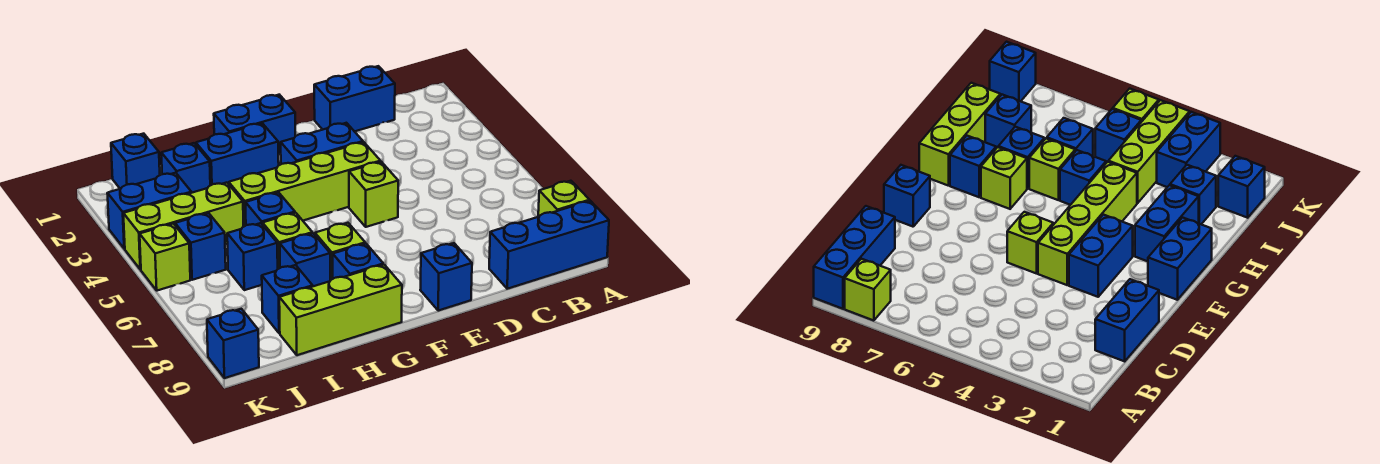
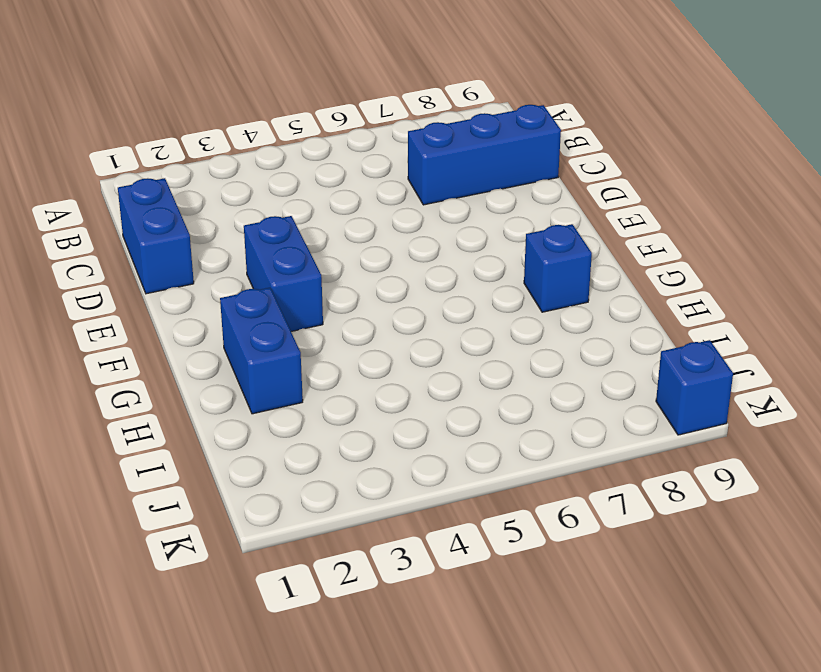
blue 1x3 brick [408,105,561,205] -> blue 1x3 brick turned to [489,201,609,289]
none -> lime 1x1 brick [538,181,590,217]
none -> lime 1x4 brick [229,142,381,227]
none -> lime 1x1 brick [349,162,398,227]

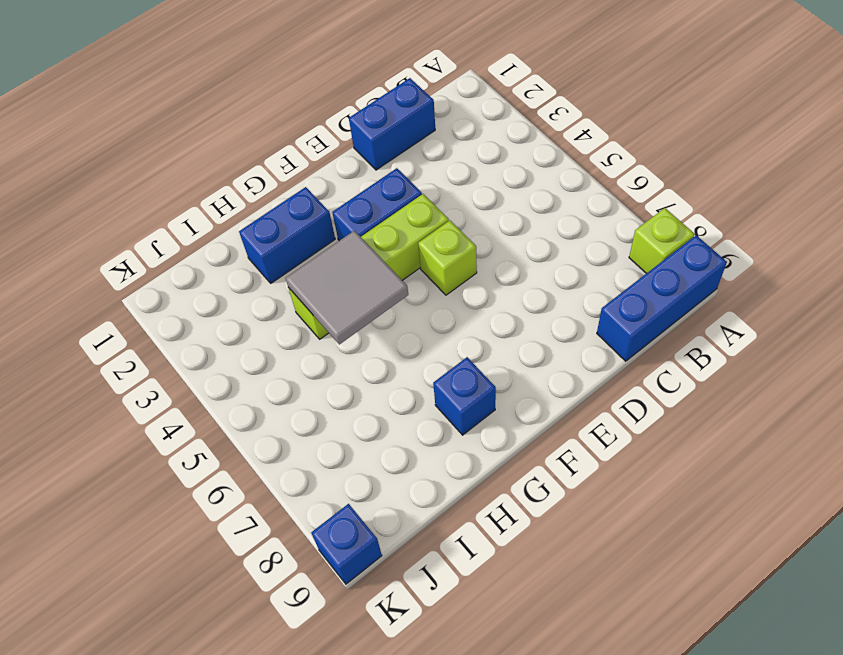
grey 2x2 tile [286,231,408,344] -> none
none -> blue 1x1 brick [420,243,472,311]
none -> blue 1x2 brick [214,95,295,154]
none -> lime 1x1 brick [315,223,365,280]

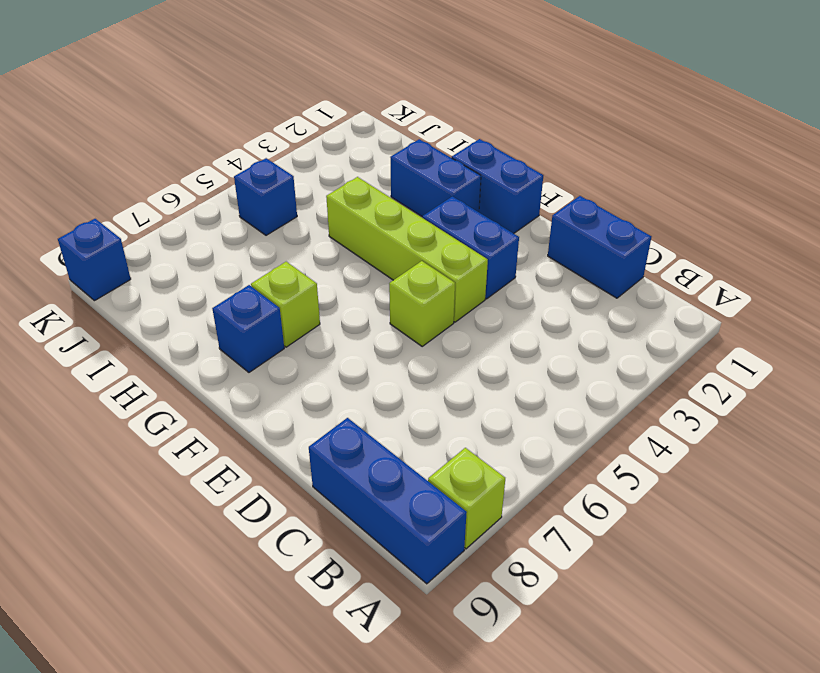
none -> blue 1x1 brick [420,243,472,311]
none -> lime 1x3 brick [279,265,402,355]
none -> blue 1x1 brick [245,192,295,225]

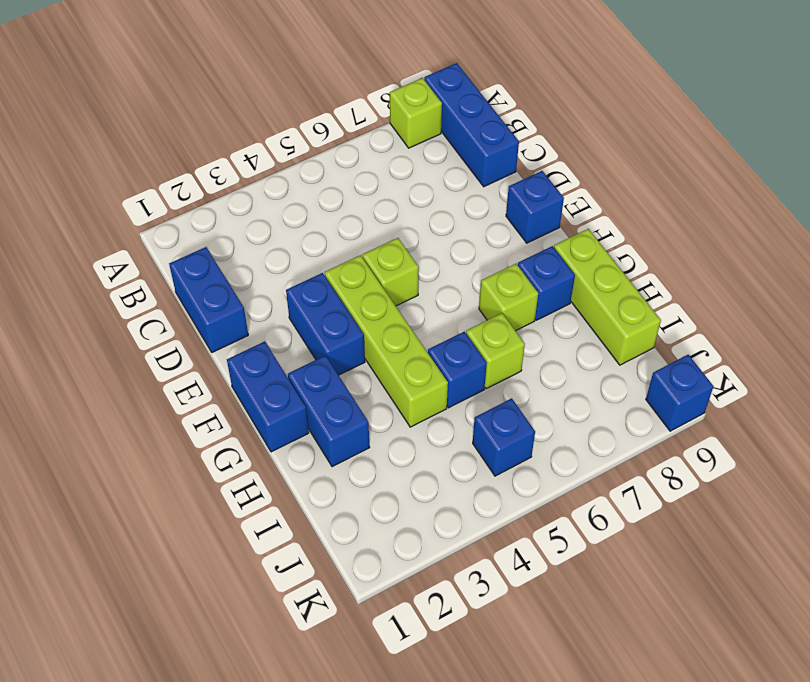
none -> blue 1x1 brick [280,233,330,286]
none -> blue 1x1 brick [161,143,210,193]
none -> lime 1x3 brick [123,183,243,270]

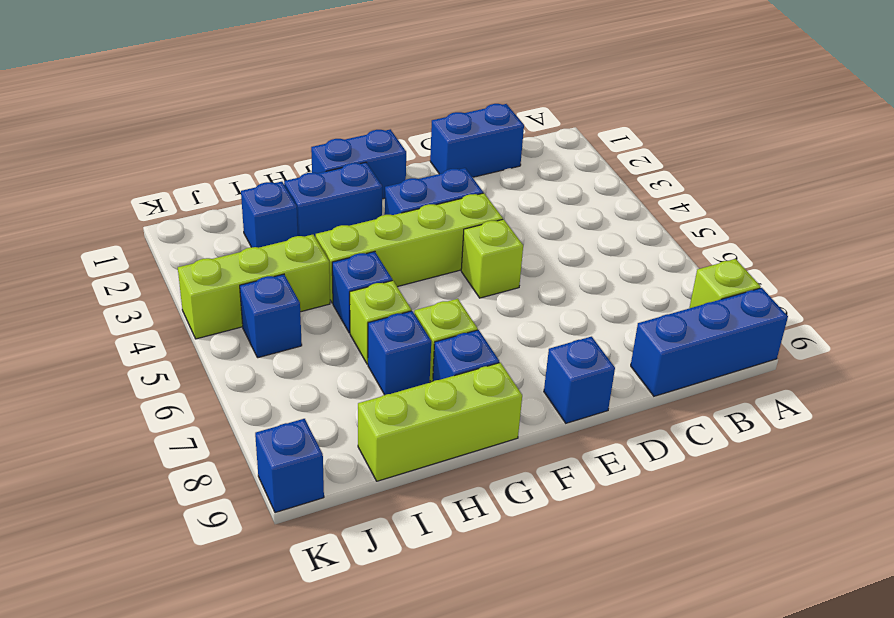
none -> blue 1x1 brick [227,223,278,290]
none -> blue 1x1 brick [262,265,313,333]
none -> blue 1x1 brick [111,134,160,189]

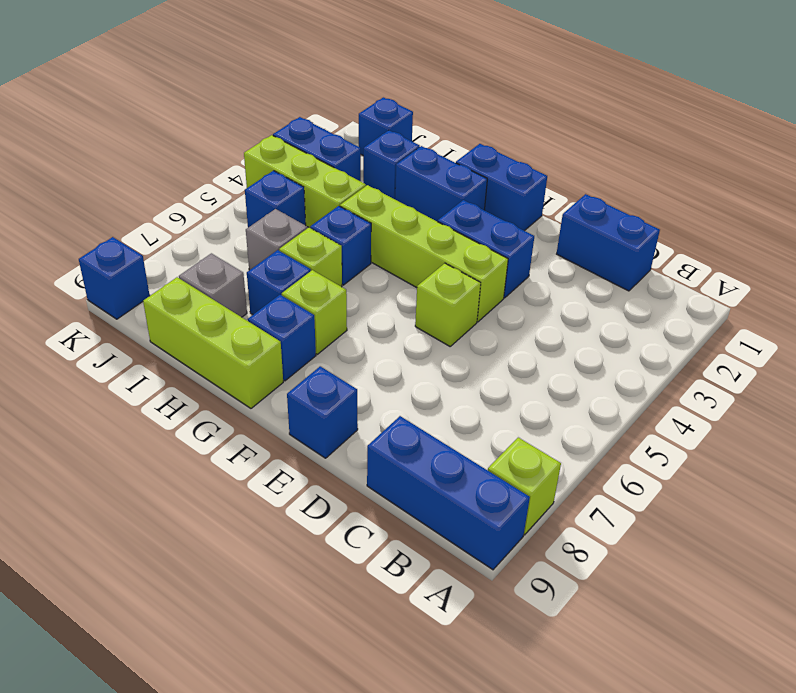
grey 1x1 brick [246,209,307,270] -> blue 1x1 brick [227,223,278,290]
grey 1x1 brick [179,253,247,317] -> blue 1x1 brick [262,265,313,333]
none -> lime 1x1 brick [140,224,190,291]

